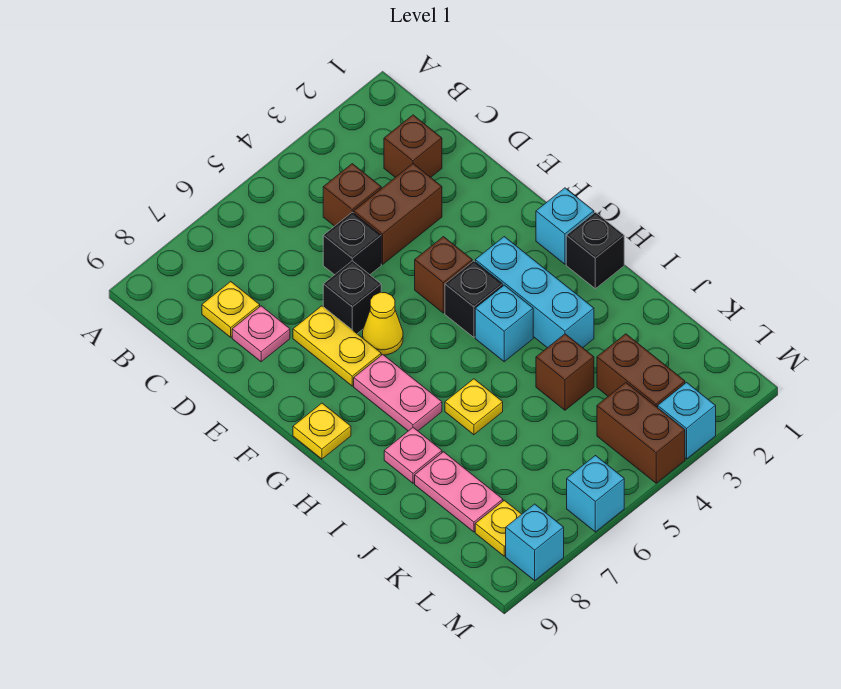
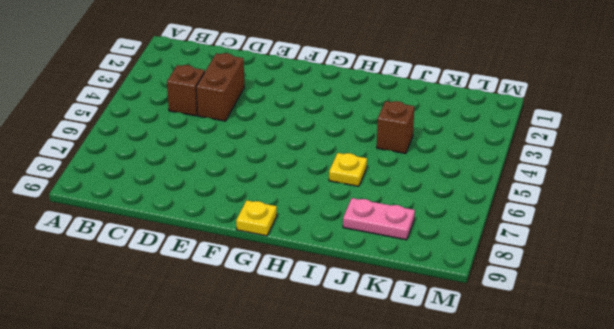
none -> brown 1x1 brick [384,115,442,177]
none -> yellow 1x1 plate [202,282,260,337]
none -> black 1x1 brick [323,212,381,275]

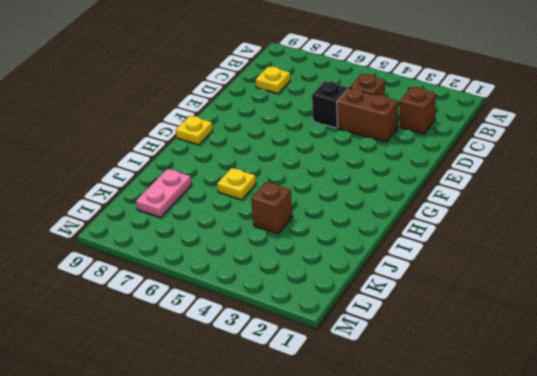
none -> pink 1x1 plate [232,306,290,362]
none -> black 1x1 brick [323,261,381,334]
none -> yellow 1x2 plate [293,306,381,386]

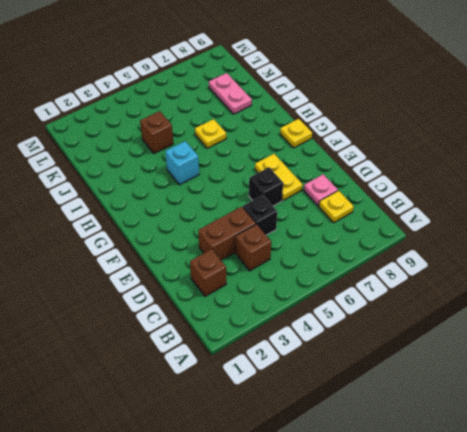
none -> brown 1x1 brick [415,237,472,313]
none -> yellow 1x1 cone [363,293,403,355]
none -> cyan 1x1 brick [536,188,594,264]

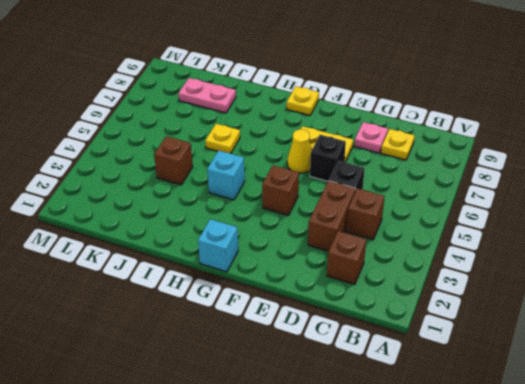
none -> cyan 1x3 brick [475,237,594,348]
none -> black 1x1 brick [445,261,503,337]
none -> pink 1x2 plate [354,354,442,431]

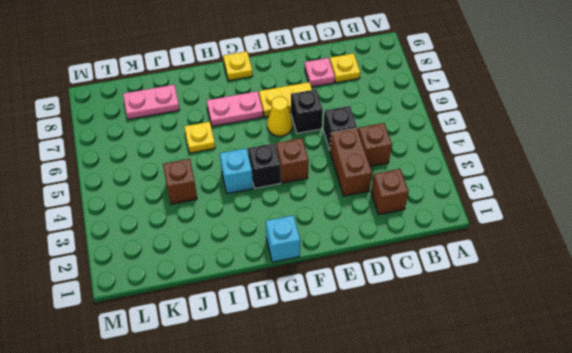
none -> cyan 1x3 brick [475,237,594,348]
none -> black 1x1 brick [566,212,624,289]
none -> pink 1x1 plate [384,428,442,483]

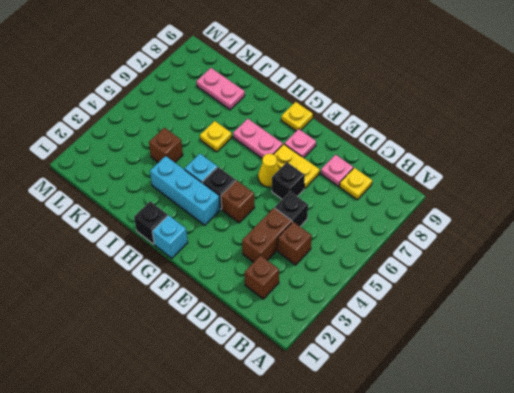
pink 1x1 plate [284,129,316,158] -> pink 1x1 plate moved to [384,428,442,483]
none -> brown 1x2 brick [597,334,685,408]
none -> brown 1x2 brick [597,383,685,483]
none -> yellow 1x1 plate [475,500,522,556]

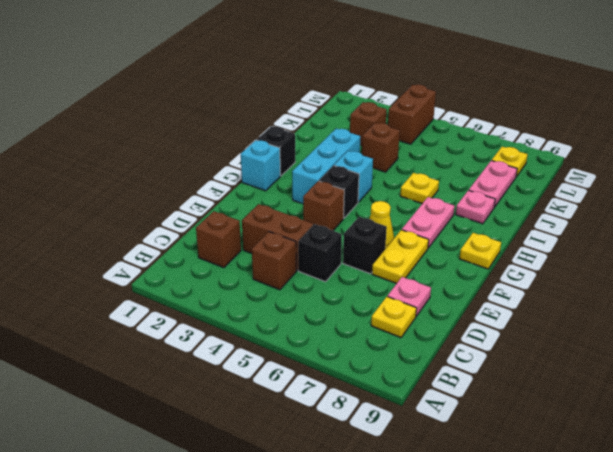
brown 1x1 brick [350,102,387,146] -> brown 1x2 brick [597,334,685,408]
none -> cyan 1x1 brick [658,382,716,459]
none -> cyan 1x1 brick [567,456,624,532]
none -> cyan 1x1 brick [506,504,564,580]

